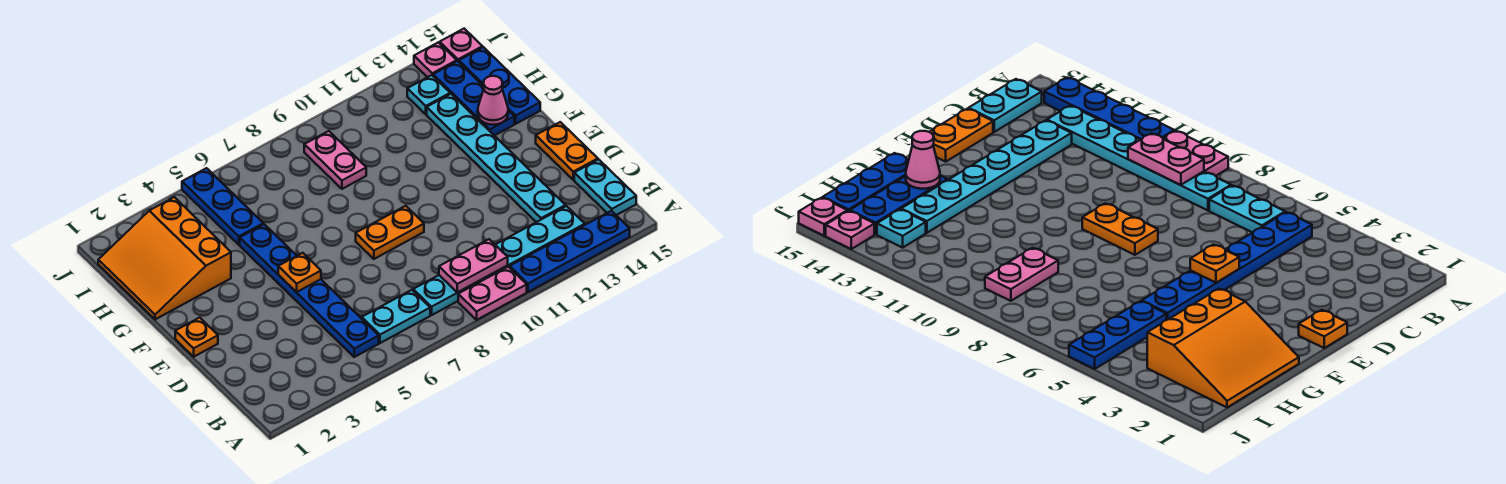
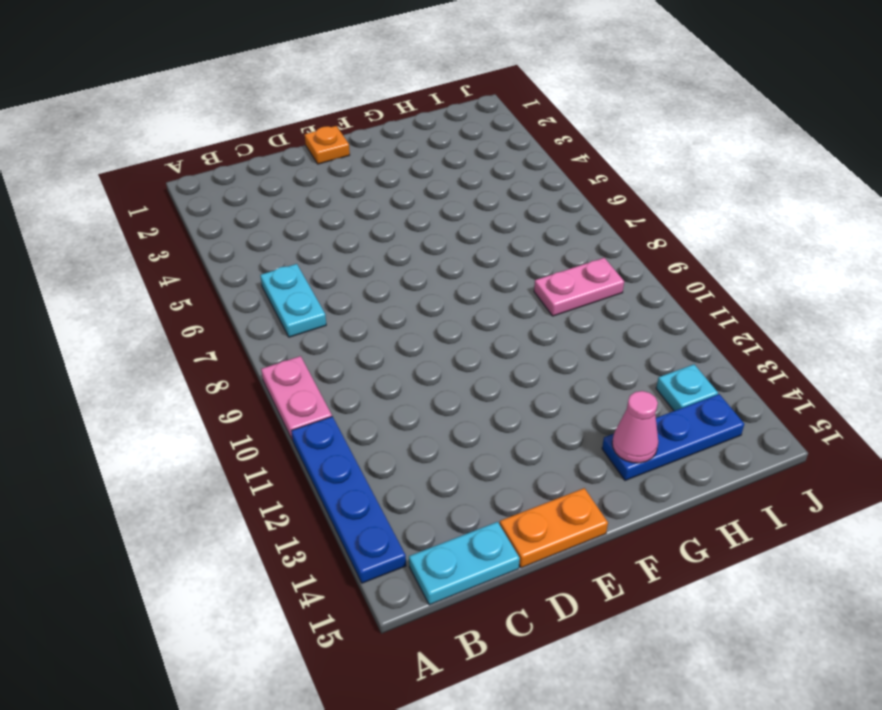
none -> blue 1x6 plate [240,224,379,357]
none -> cyan 1x6 plate [413,206,585,315]
none -> cyan 1x6 plate [427,94,566,222]

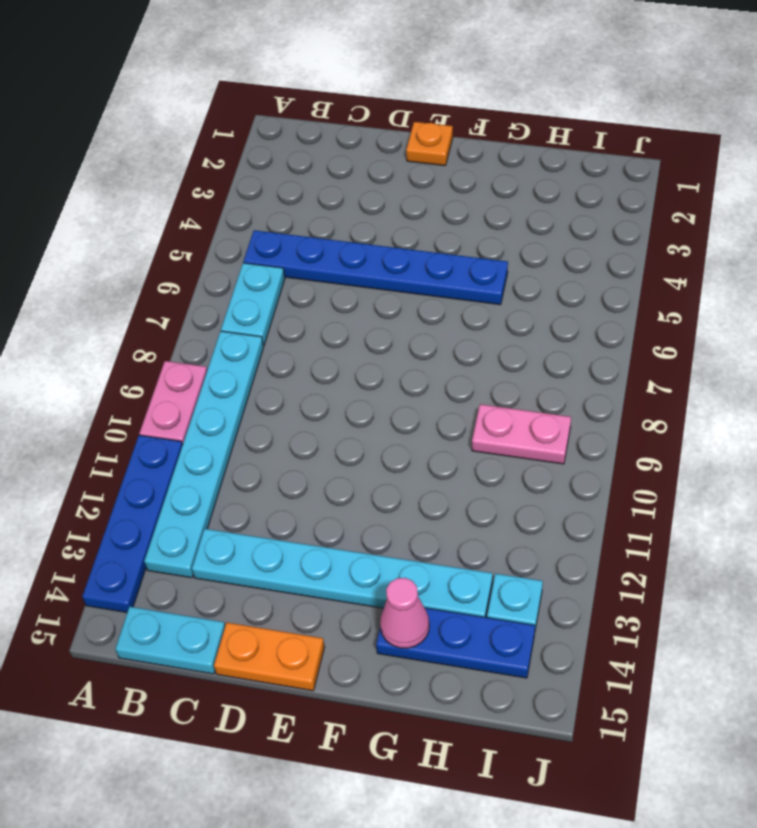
none -> orange 1x2 plate [356,206,424,259]
none -> orange 3x3 slope [98,197,231,319]
none -> blue 1x3 plate [459,47,540,124]

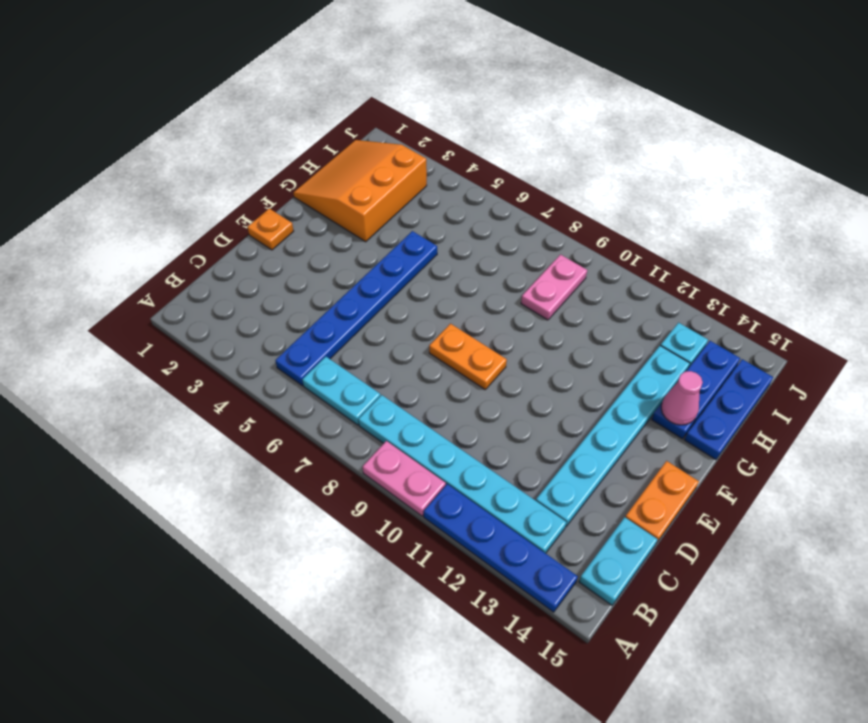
none -> blue 1x3 plate [182,168,263,245]
none -> pink 1x1 plate [414,42,457,77]
none -> pink 1x1 plate [440,29,482,62]

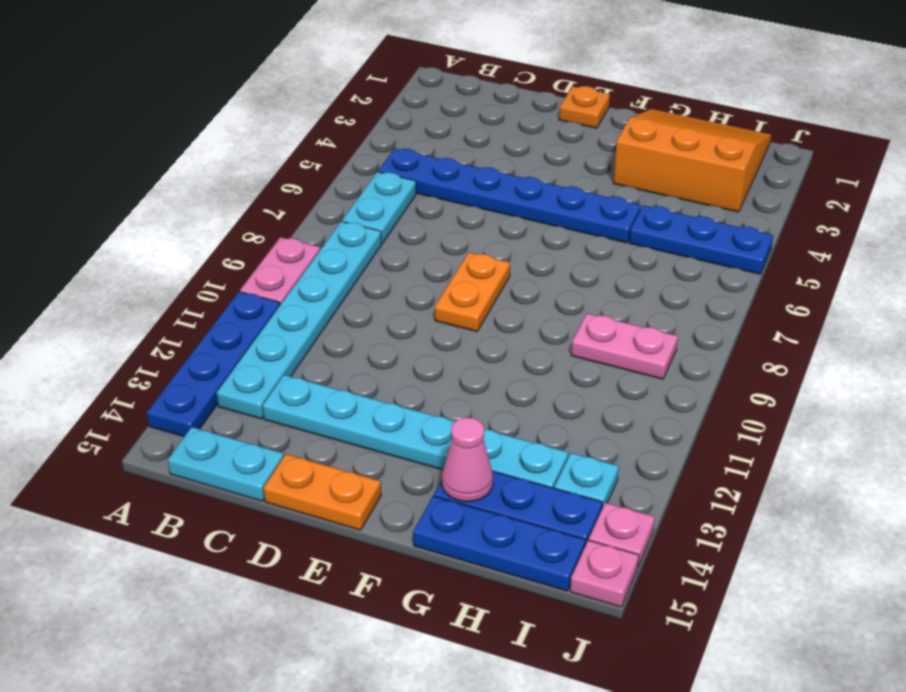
none -> pink 1x2 plate [439,239,508,293]
none -> orange 1x1 plate [278,253,321,292]

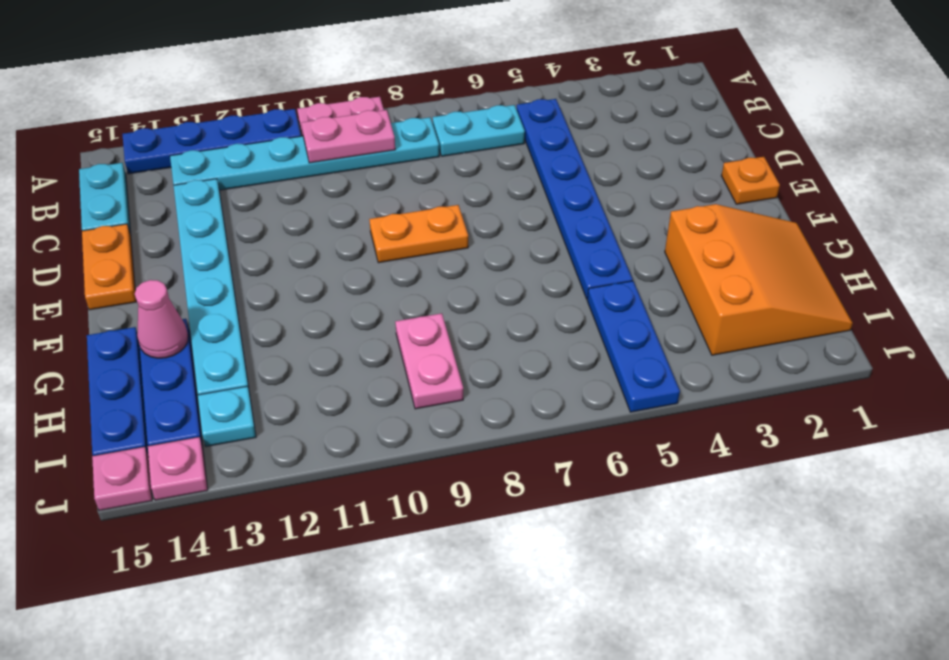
none -> orange 1x1 plate [278,253,321,292]

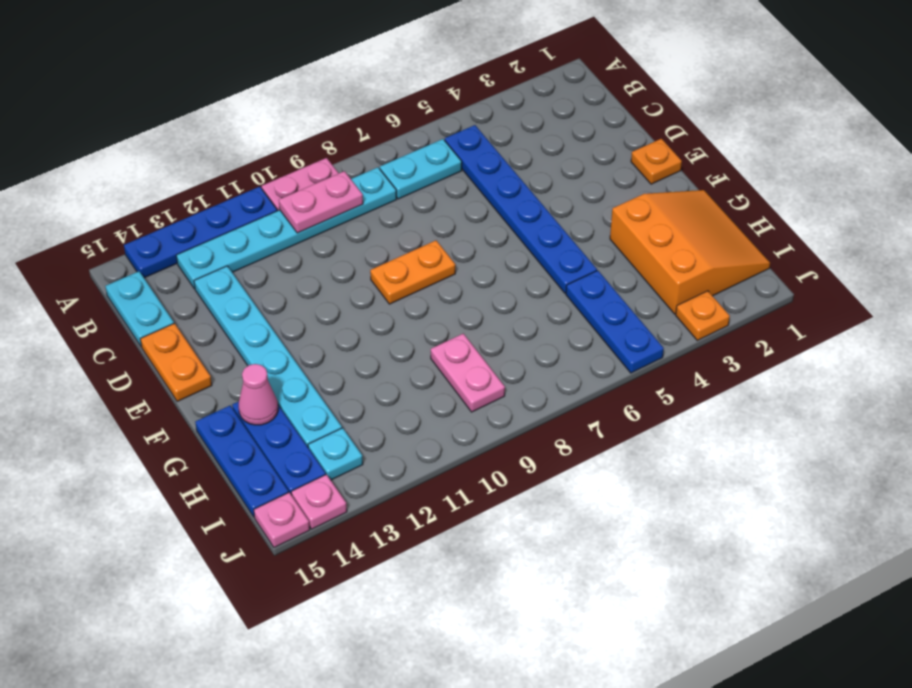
orange 1x1 plate [676,291,730,340] -> orange 1x1 plate moved to [278,253,321,292]

